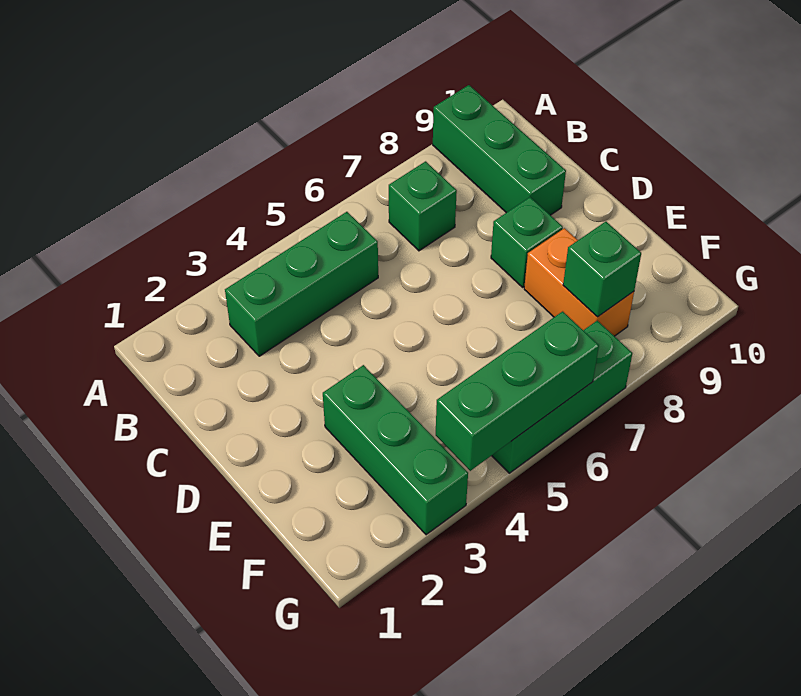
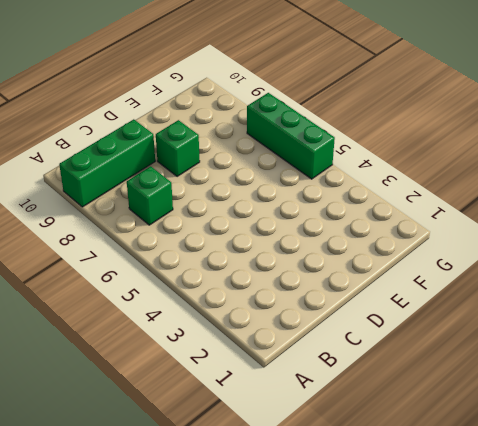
none -> green 1x3 brick [225,212,378,356]
none -> green 1x3 brick [323,365,468,535]

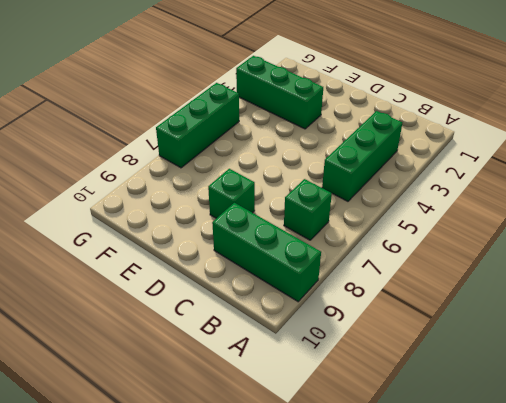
none -> orange 1x2 brick [524,228,634,336]
none -> green 1x1 brick [563,222,641,317]

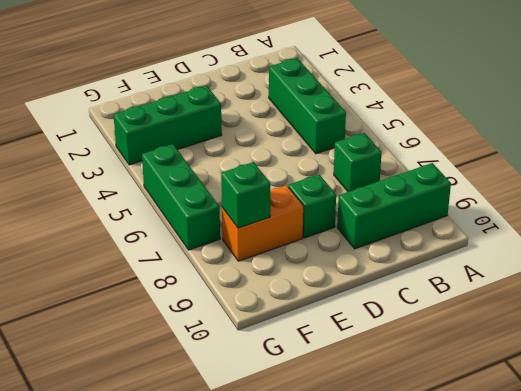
none -> green 1x3 brick [436,311,599,471]

